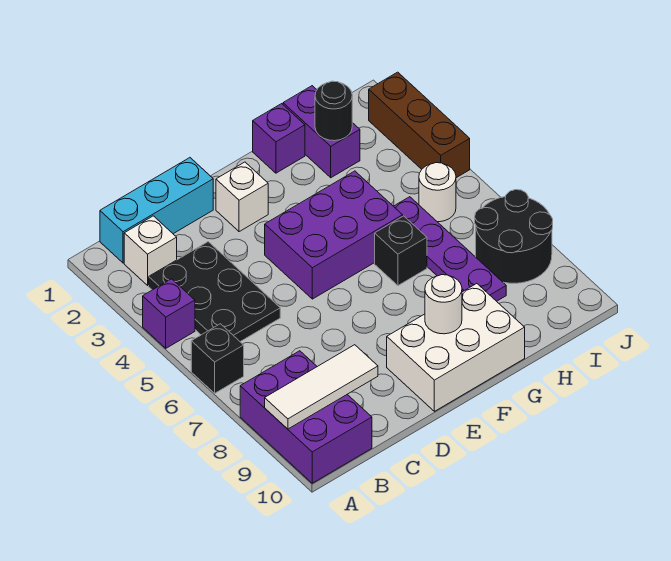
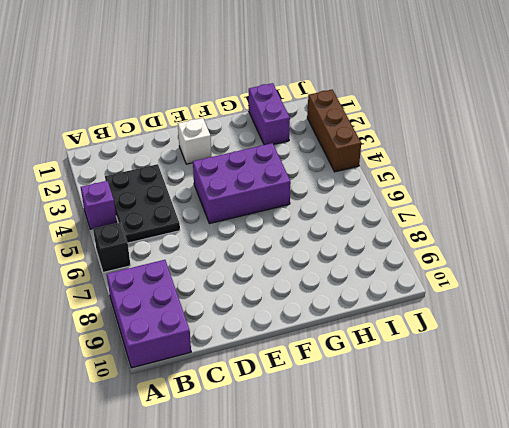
none -> cyan 1x3 brick [100,158,213,263]
none -> white 1x1 brick [124,216,177,285]
none -> white 2x3 brick [387,284,525,411]

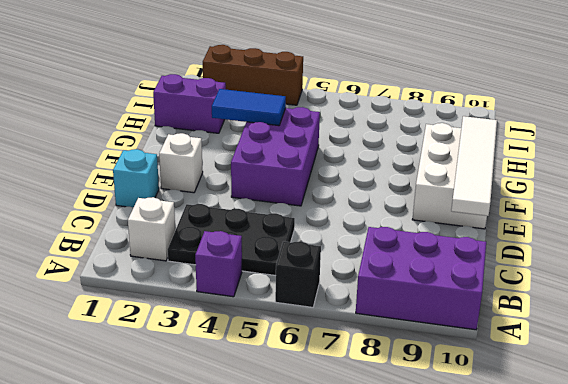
cyan 1x1 brick [113,149,159,208] -> cyan 1x3 brick [100,158,213,263]
white 1x4 tile [451,116,497,216] -> none
blue 1x2 tile [212,89,286,126] -> none
none -> purple 1x1 brick [253,104,305,173]
none -> black 1x1 brick [375,216,427,285]
none -> purple 1x4 plate [394,197,506,301]

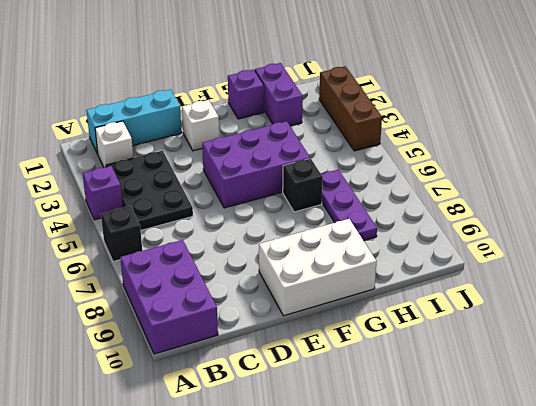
purple 1x3 plate [321,170,377,241] -> purple 1x4 plate [394,197,506,301]
none -> white 1x1 round brick [419,163,456,222]
none -> black 2x2 round brick [475,190,553,283]
none -> white 1x3 tile [265,345,378,429]

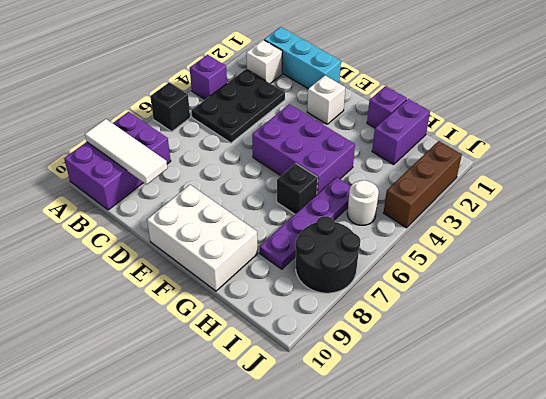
none -> white 1x1 round brick [425,275,462,334]
none -> black 1x1 round brick [315,81,352,141]

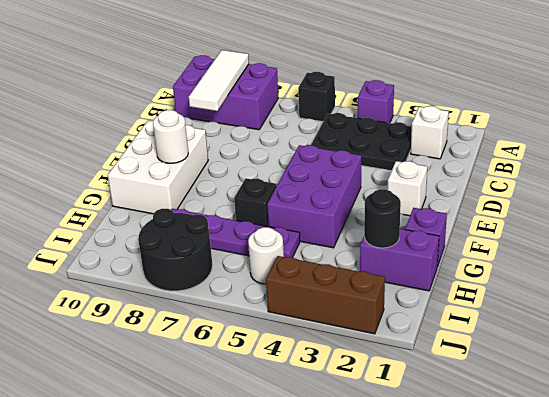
none -> cyan 1x3 brick [100,158,213,263]

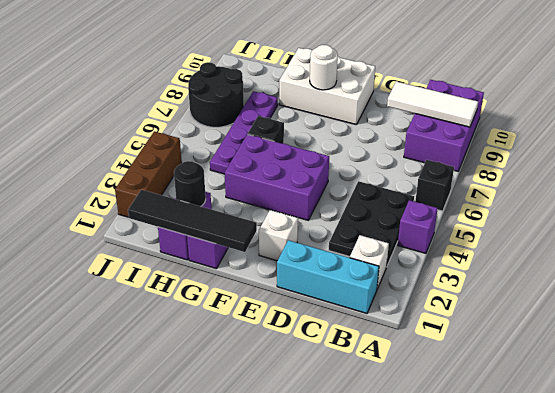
black 1x4 tile [128,190,257,252] -> none
none -> white 1x1 round brick [419,163,456,222]

